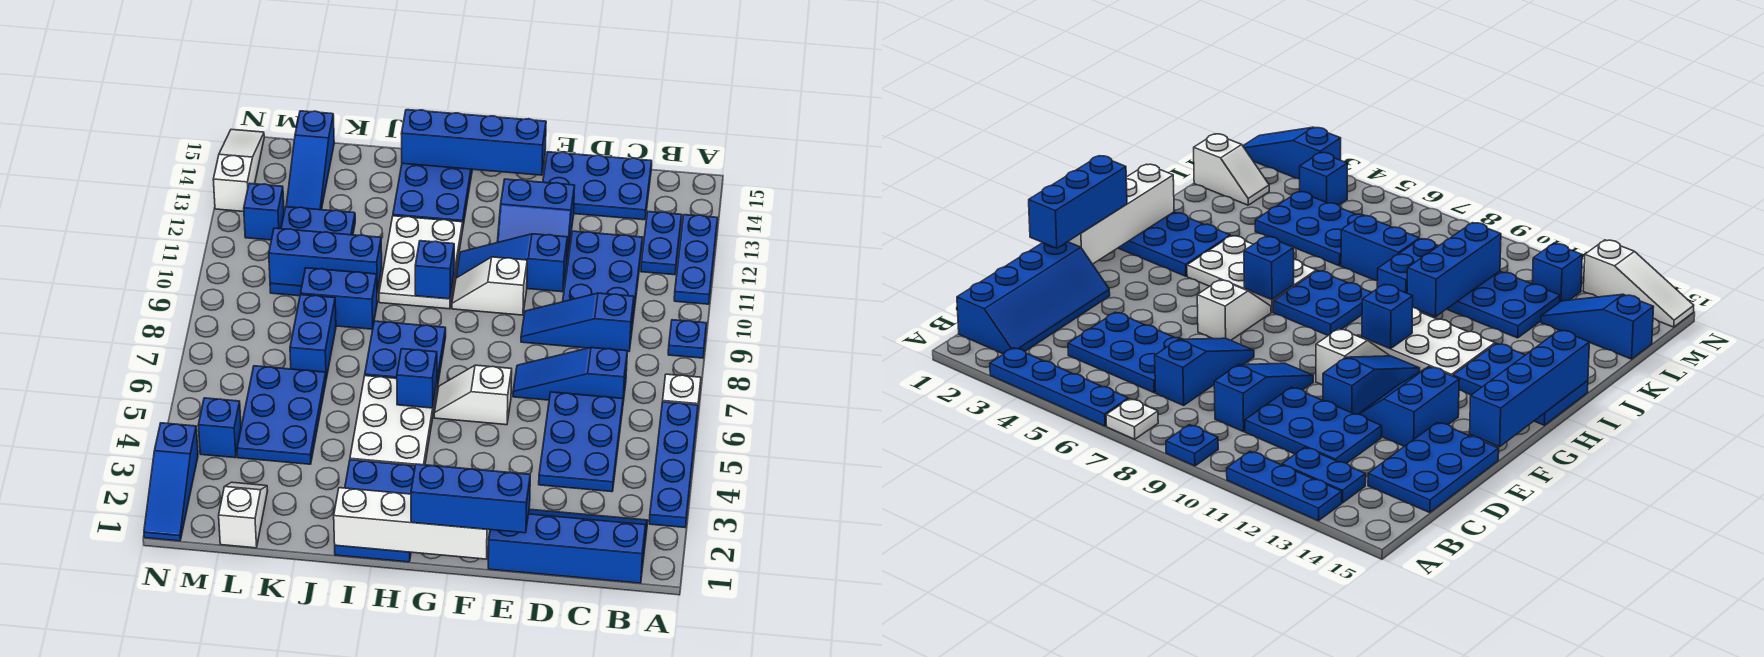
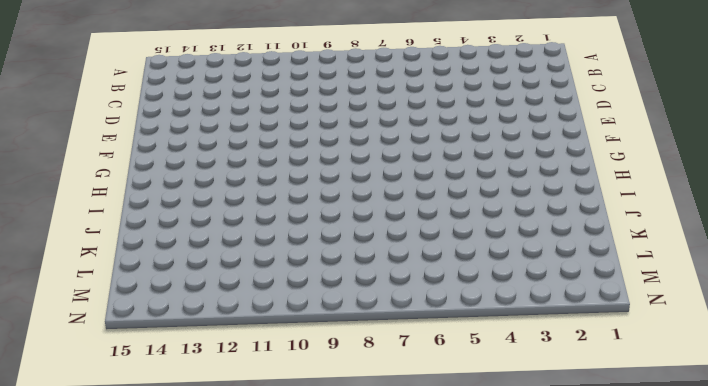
none -> blue 1x4 plate [649,402,698,527]
none -> white 1x1 plate [663,374,701,405]
none -> blue 1x1 plate [668,320,707,358]
none -> blue 1x3 plate [674,215,718,304]

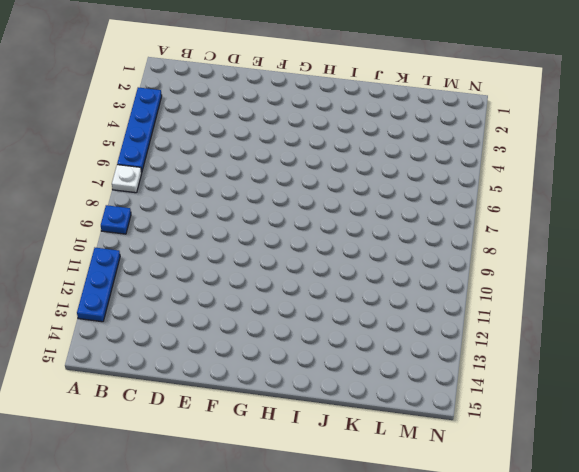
none -> blue 2x4 slope [488,509,648,583]
none -> blue 1x2 plate [641,212,682,275]
none -> blue 2x3 plate [539,392,623,492]
none -> blue 1x3 slope [513,348,627,402]

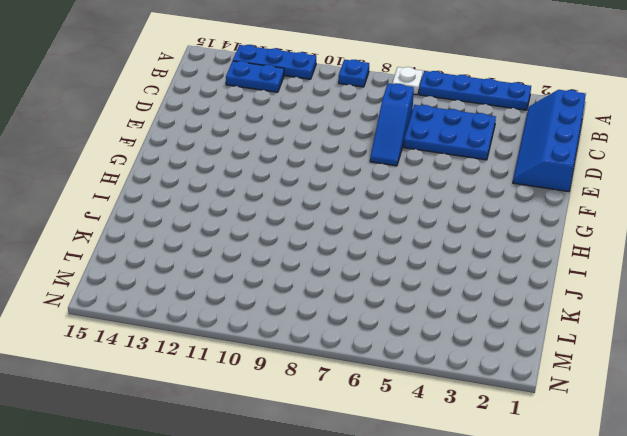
none -> blue 1x3 slope [521,293,634,352]
none -> blue 2x3 plate [563,231,643,319]
none -> blue 2x3 plate [543,152,652,220]
none -> blue 1x3 slope [456,234,567,292]

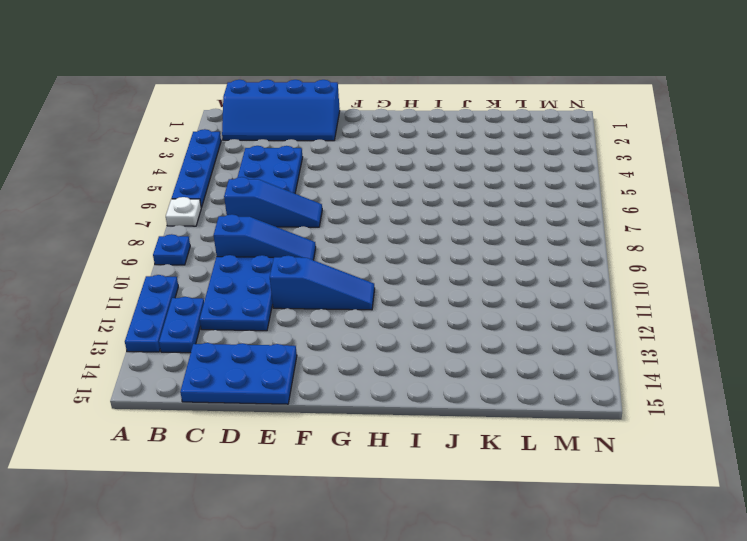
none -> blue 2x2 slope [497,179,575,260]
none -> white 1x2 slope [434,365,512,425]
none -> white 1x2 slope [452,257,527,315]
none -> blue 2x3 plate [335,460,415,562]

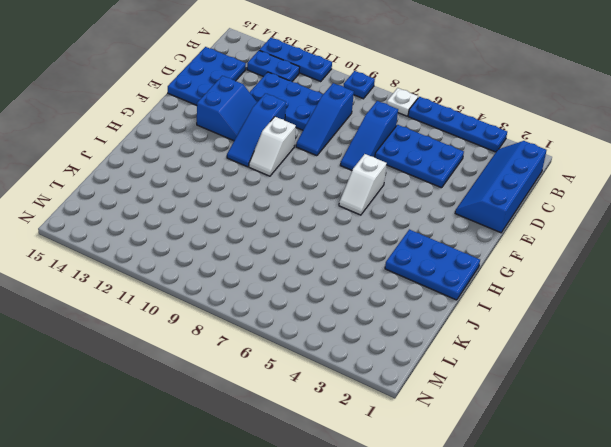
none -> white 2x3 plate [350,376,437,466]
none -> blue 2x2 plate [365,321,446,388]
none -> white 2x3 plate [379,216,463,309]
none -> blue 2x3 plate [393,163,472,225]

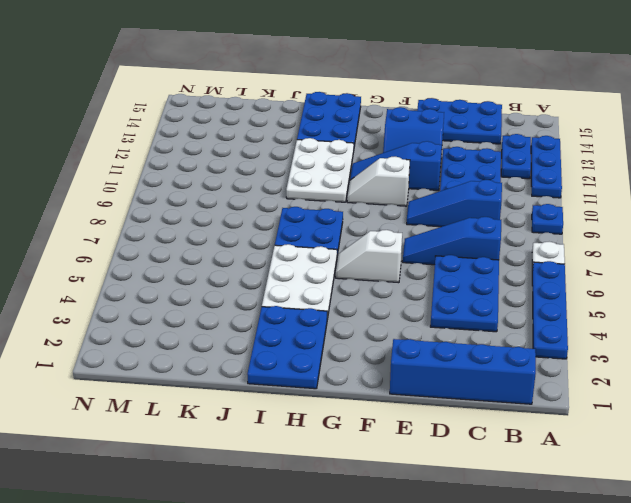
none -> blue 1x2 brick [301,268,377,329]
none -> blue 2x3 plate [237,366,326,464]
none -> blue 1x2 brick [290,295,336,379]
none -> blue 2x3 plate [270,207,355,296]

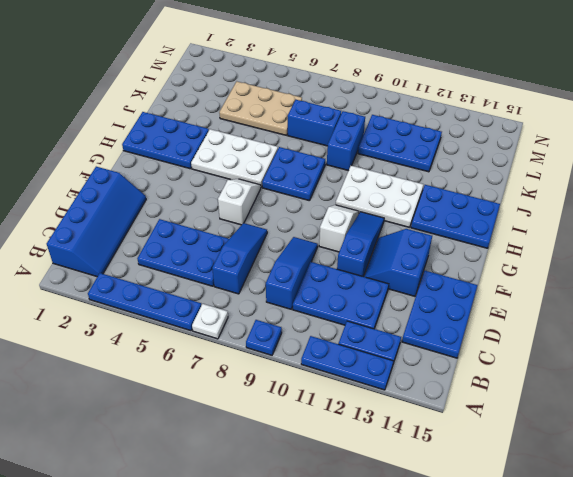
tan 2x3 plate [219,82,302,135] -> blue 2x3 plate [237,366,326,464]
none -> white 1x2 slope [219,482,268,548]
none -> blue 1x3 slope [286,111,334,210]
none -> blue 1x1 brick [198,398,241,458]
none -> blue 1x1 brick [244,183,284,240]

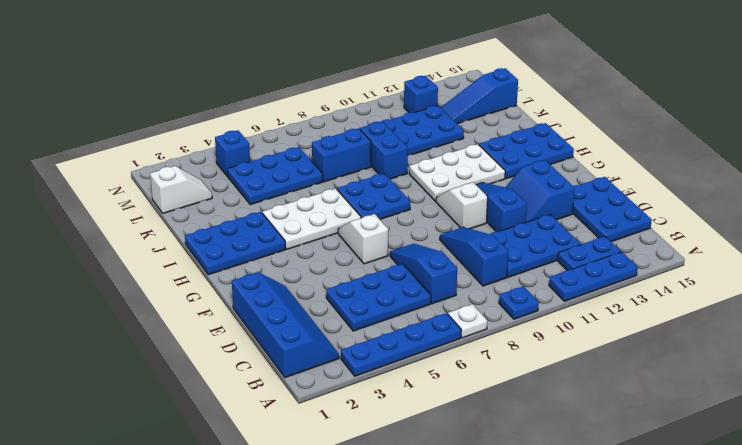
none -> blue 1x3 slope [144,423,198,541]
none -> white 1x3 slope [213,130,264,212]
none -> white 1x4 brick [334,488,490,559]
none -> blue 1x4 brick [401,110,546,175]

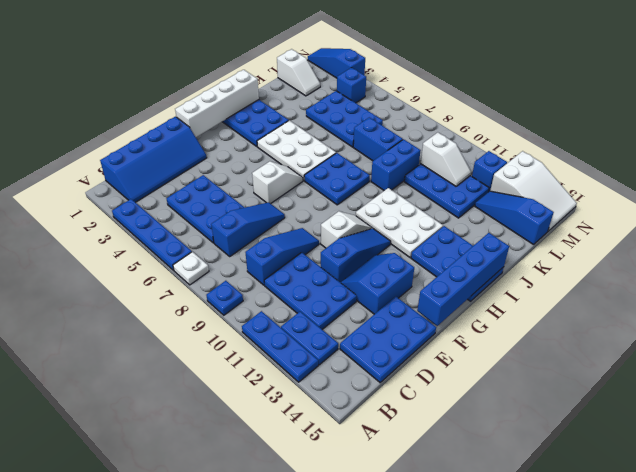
white 1x2 slope [420,132,471,186] -> blue 1x3 brick [269,228,382,291]
white 2x3 slope [490,151,577,231] -> white 1x3 slope [213,130,264,212]
none -> blue 1x1 brick [397,349,437,408]
none -> blue 1x1 brick [415,241,454,299]
none -> blue 1x3 brick [411,464,530,533]

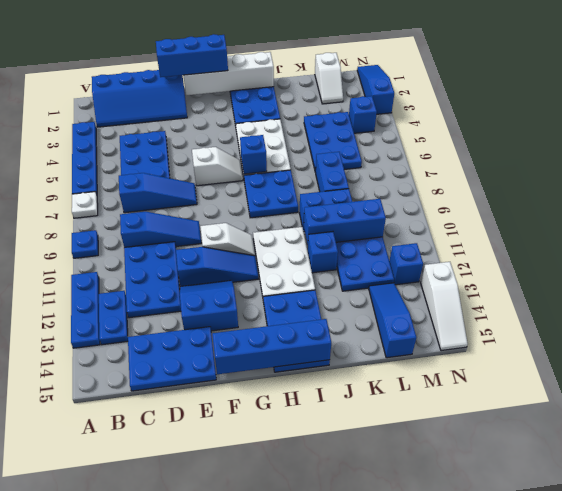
blue 1x1 brick [308,232,338,273] -> blue 1x1 brick moved to [415,241,454,299]

